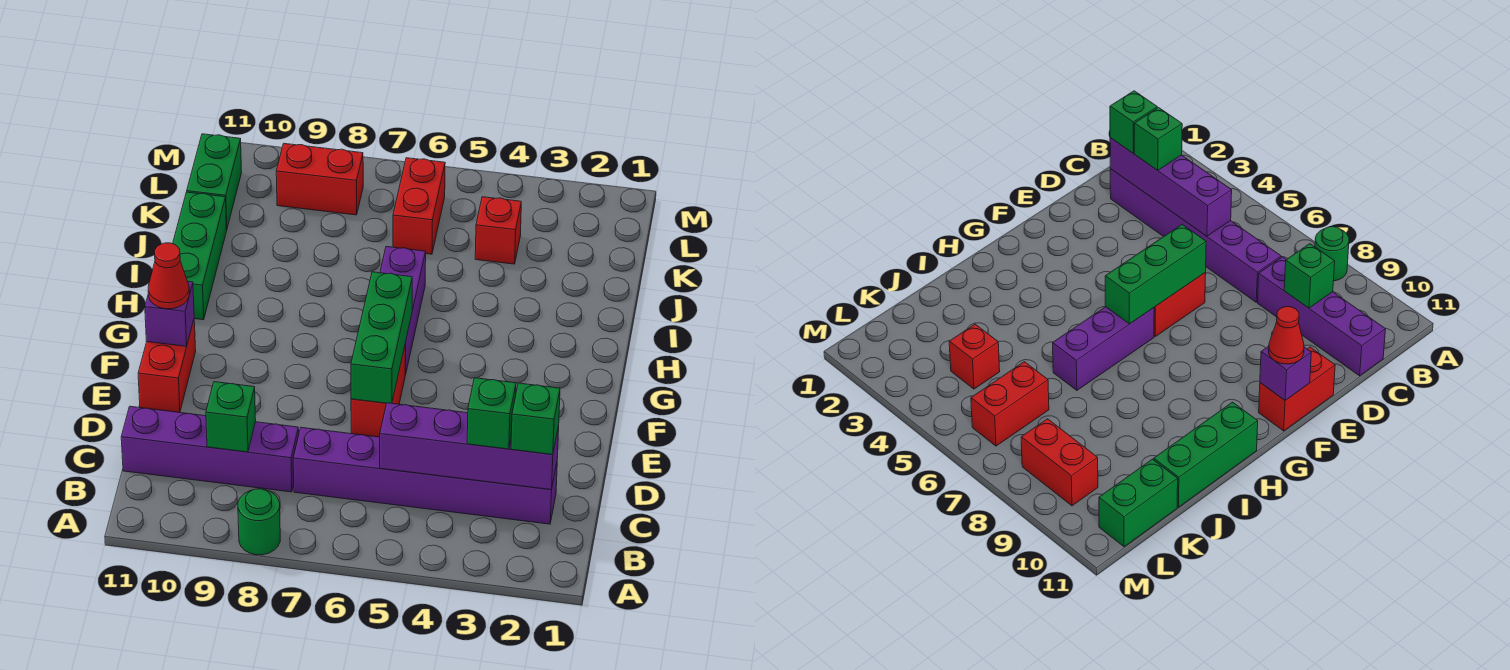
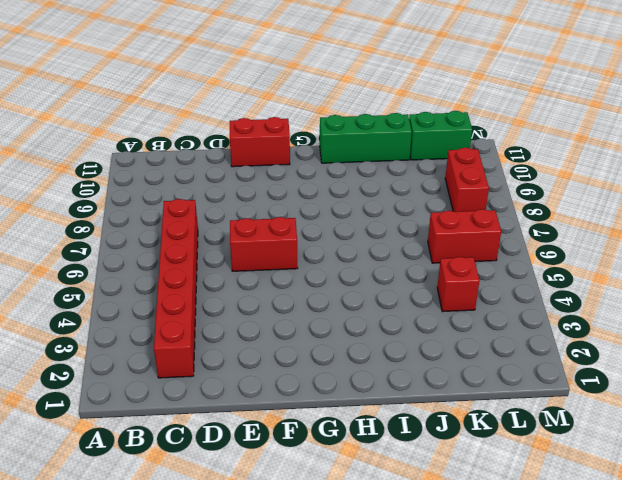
red 1x6 brick [154,199,198,378] -> purple 1x6 brick [293,428,557,524]
none -> green 1x1 round brick [238,489,280,555]
none -> purple 1x4 brick [121,406,299,492]
none -> purple 1x3 brick [380,247,426,376]

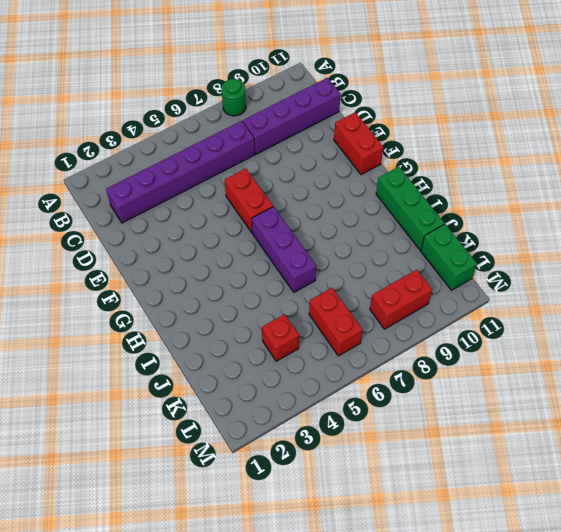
none -> purple 1x4 brick [380,403,559,490]
none -> green 1x1 brick [206,382,256,452]
none -> green 1x3 brick [351,272,412,403]

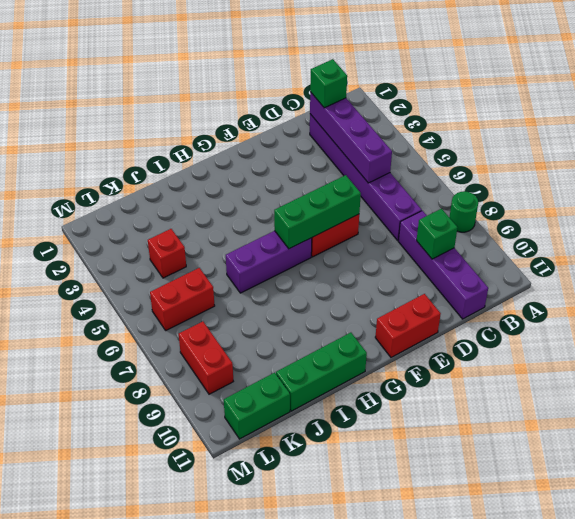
none -> purple 1x1 brick [145,282,194,346]
none -> green 1x1 brick [467,378,516,449]
none -> red 1x1 cone [148,243,189,309]

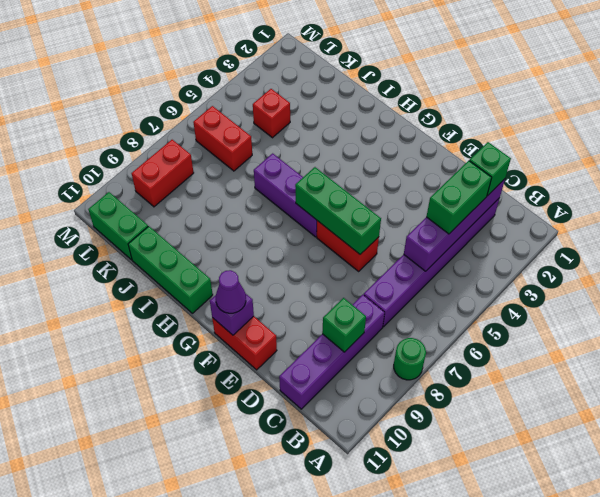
green 1x2 brick [427,161,492,234] -> green 1x1 brick [467,378,516,449]
purple 1x1 cone [216,270,246,313] -> red 1x1 cone [148,243,189,309]

